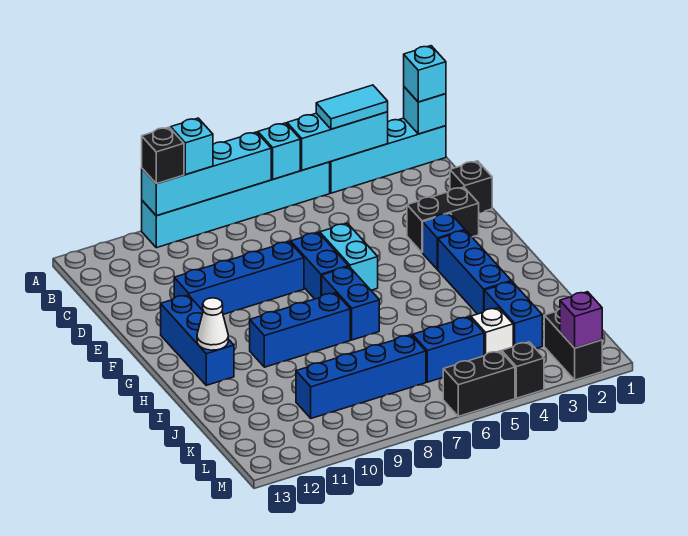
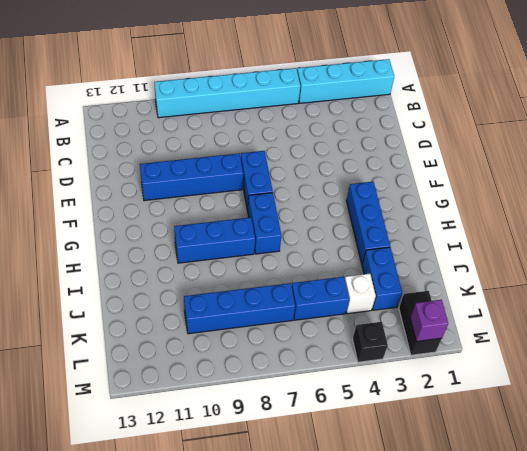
none -> black 1x1 brick [450,161,492,213]
none -> black 1x2 brick [407,187,479,252]
none -> cyan 1x2 brick [320,223,378,290]

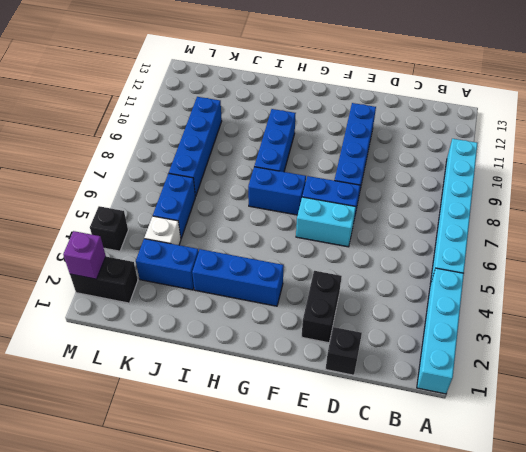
none -> blue 1x1 brick [423,213,465,270]
none -> blue 1x3 brick [161,295,234,385]
none -> black 1x2 brick [443,351,515,416]

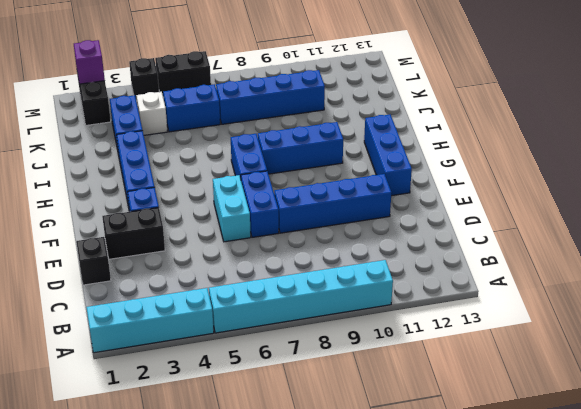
none -> cyan 1x1 brick [404,87,446,134]
none -> cyan 1x3 brick [287,112,388,170]
none -> cyan 1x1 brick [258,123,300,179]

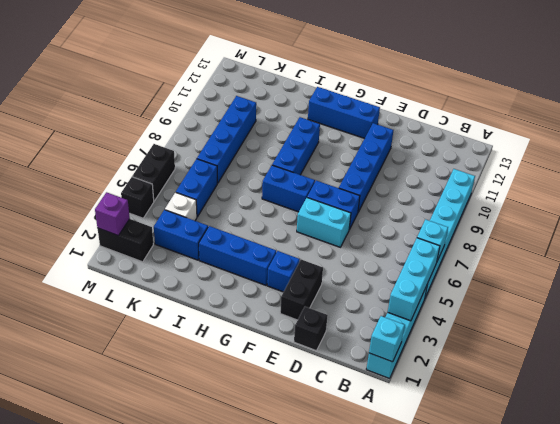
none -> cyan 1x4 brick [142,132,271,216]
none -> white 1x1 cone [197,298,228,350]
none -> cyan 1x1 brick [404,46,446,102]

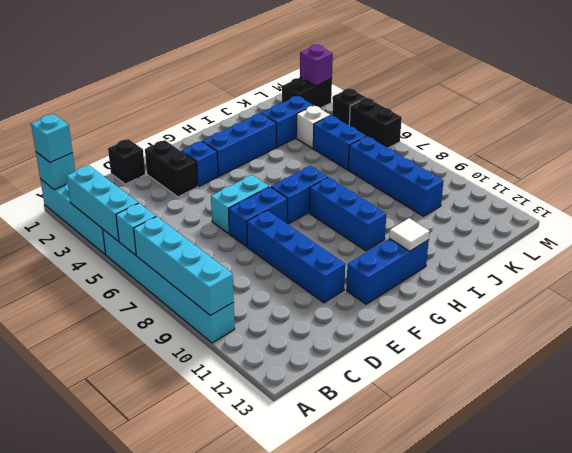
white 1x1 tile [389,218,430,251] -> white 1x1 cone [197,298,228,350]
none -> cyan 1x2 tile [316,85,388,129]
none -> cyan 1x1 brick [171,118,213,175]
none -> black 1x1 brick [142,127,184,184]

